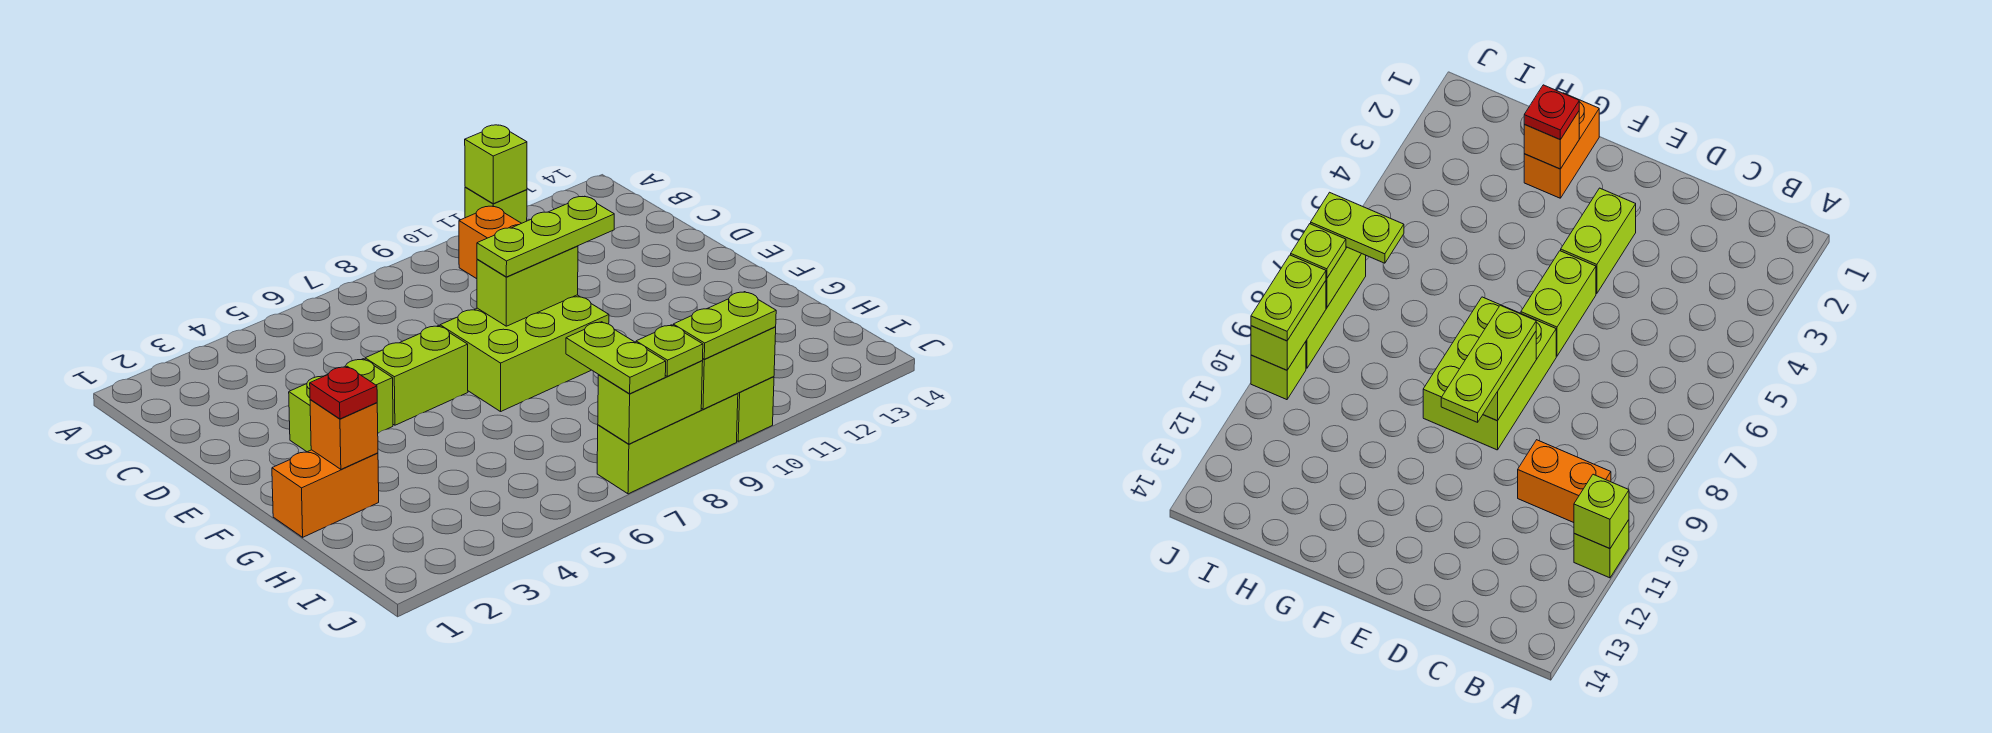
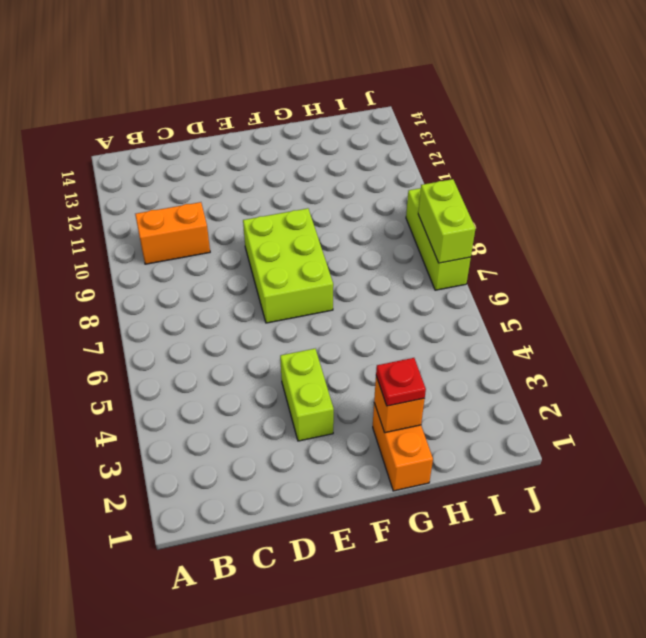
none -> lime 1x1 brick [465,187,527,223]
none -> lime 1x2 brick [365,326,468,425]
none -> lime 1x1 brick [737,377,774,441]

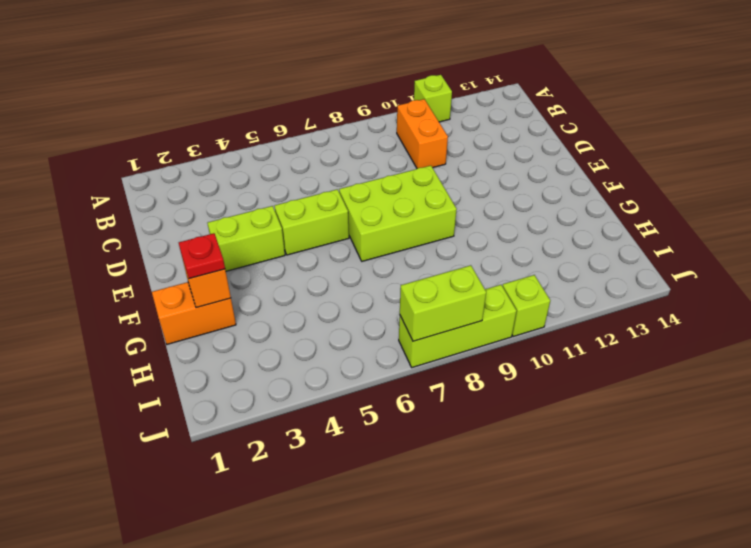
none -> lime 1x1 brick [465,125,527,204]
none -> lime 1x2 brick [477,246,578,326]
none -> lime 1x2 brick [701,327,776,409]

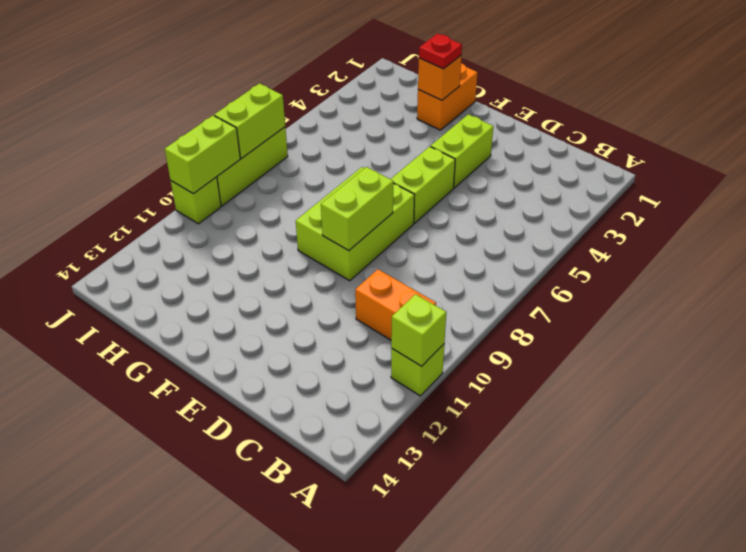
none -> lime 1x3 plate [477,196,614,277]
none -> lime 1x2 plate [566,322,666,394]
none -> lime 1x1 plate [636,325,703,376]

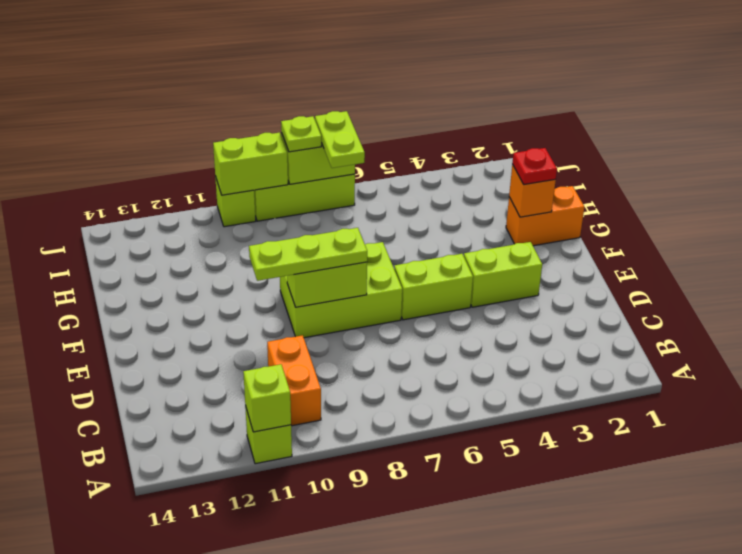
none -> lime 1x2 plate [673,292,776,359]

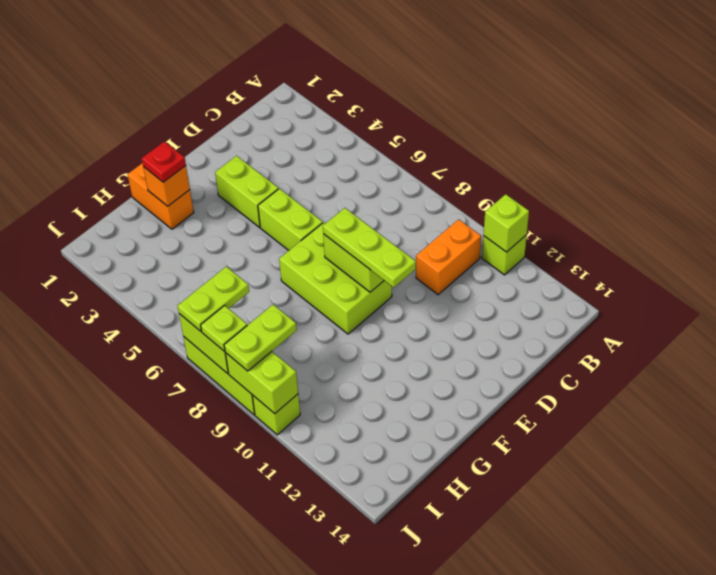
lime 1x2 plate [224,305,297,371] -> lime 1x2 plate turned to [673,292,776,359]

